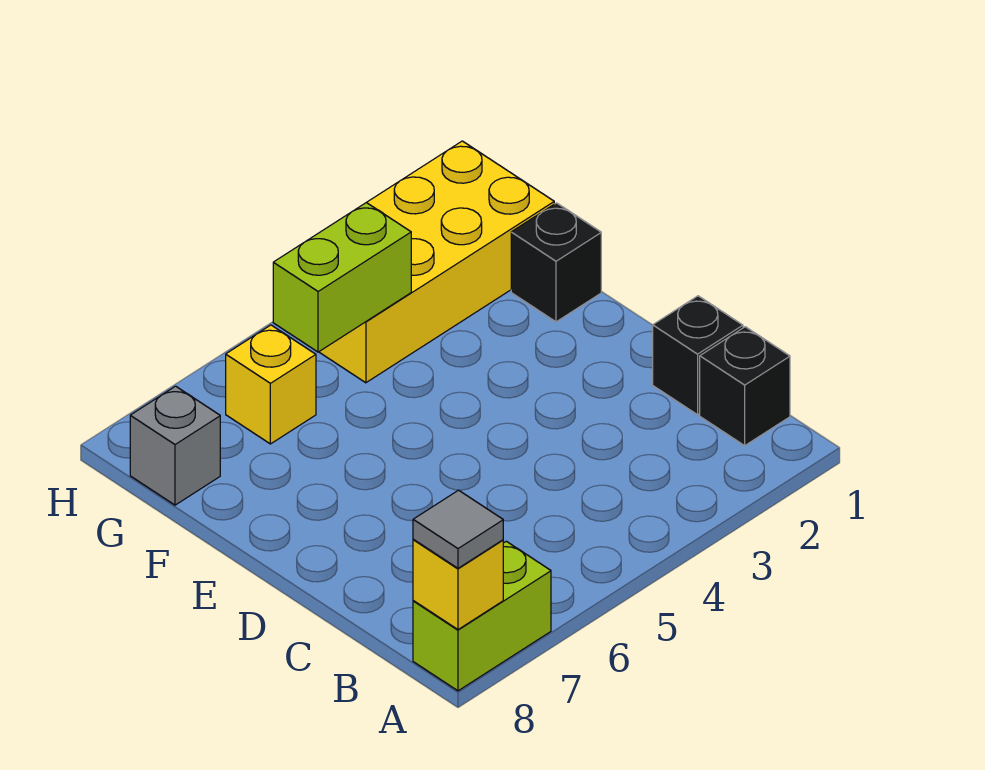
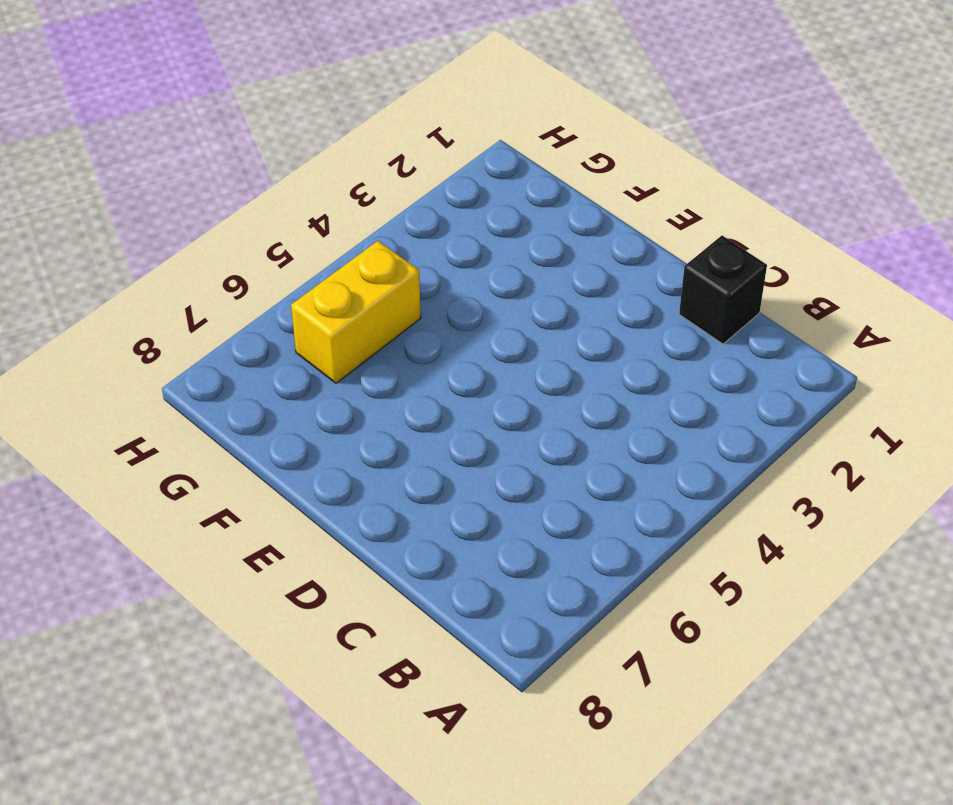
yellow 1x2 brick [291,241,421,383] -> yellow 1x1 brick [226,325,316,444]
none -> lime 1x2 brick [413,541,551,691]
none -> black 1x1 brick [700,327,790,446]

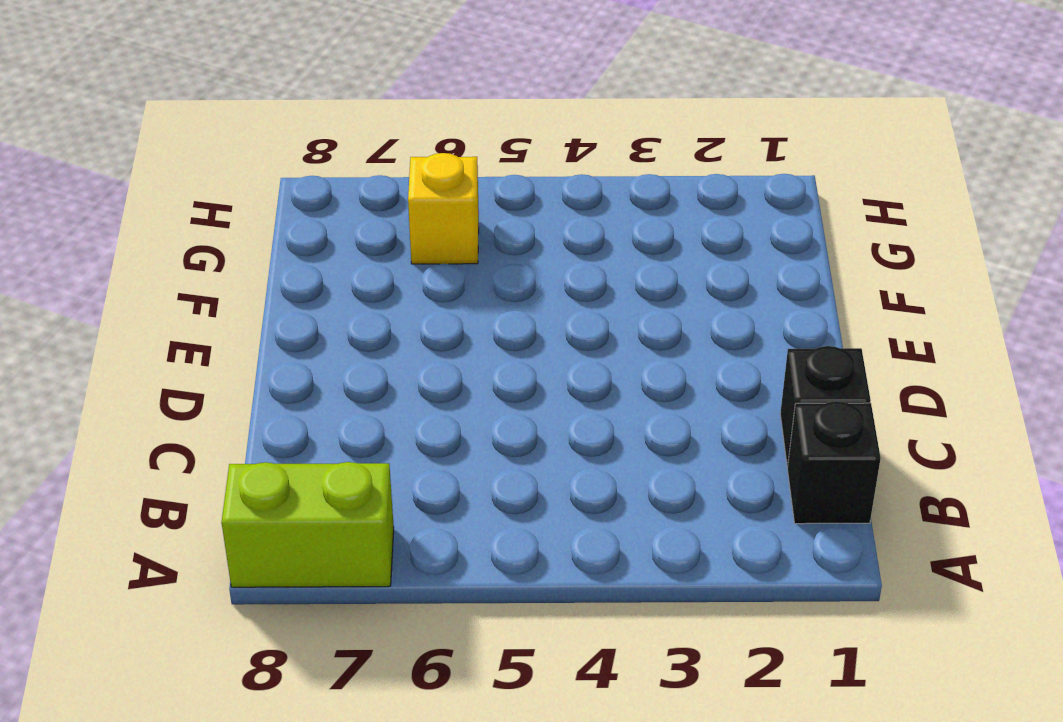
none -> black 1x1 brick [511,203,601,322]
none -> yellow 2x4 brick [319,141,554,383]

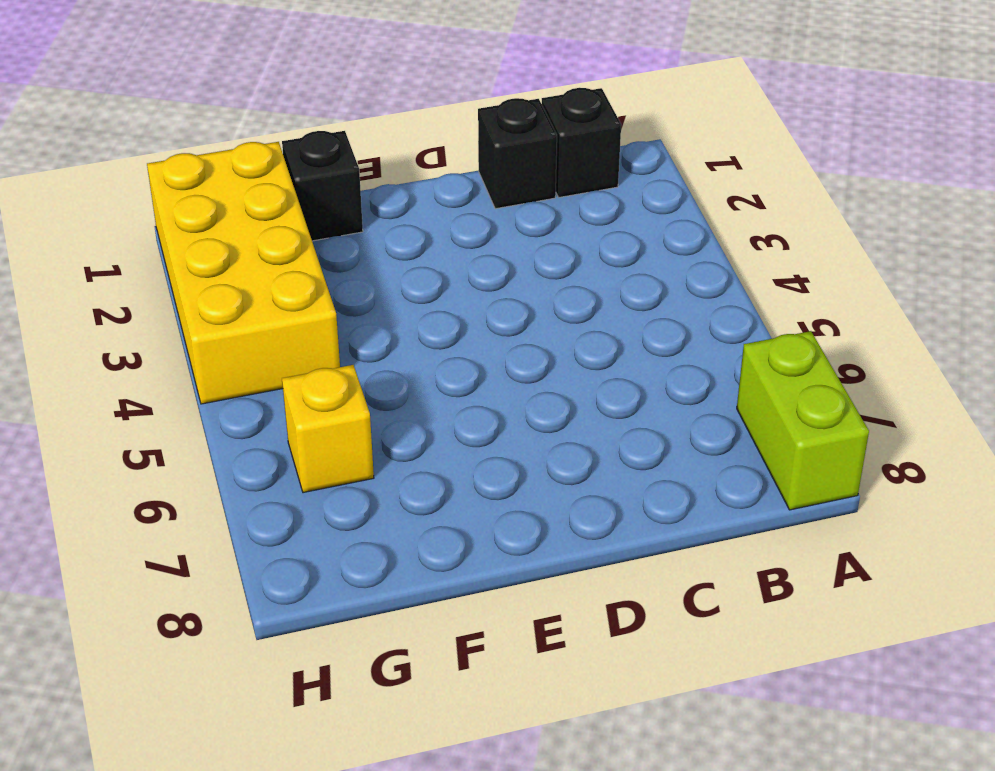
none -> grey 1x1 brick [130,386,220,505]
none -> yellow 1x1 brick [413,539,503,630]

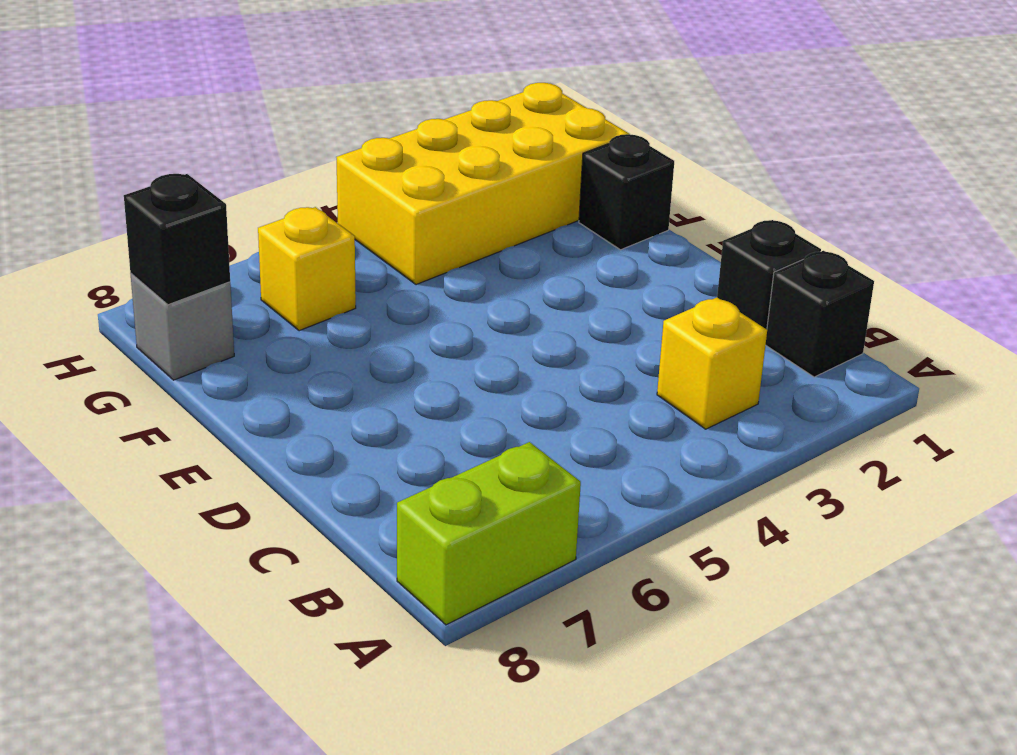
yellow 1x1 brick [657,298,767,429] -> yellow 1x1 brick moved to [413,539,503,630]
black 1x1 brick [124,174,230,305] -> none
none -> lime 1x2 brick [273,203,411,352]
none -> grey 1x1 tile [413,490,503,568]

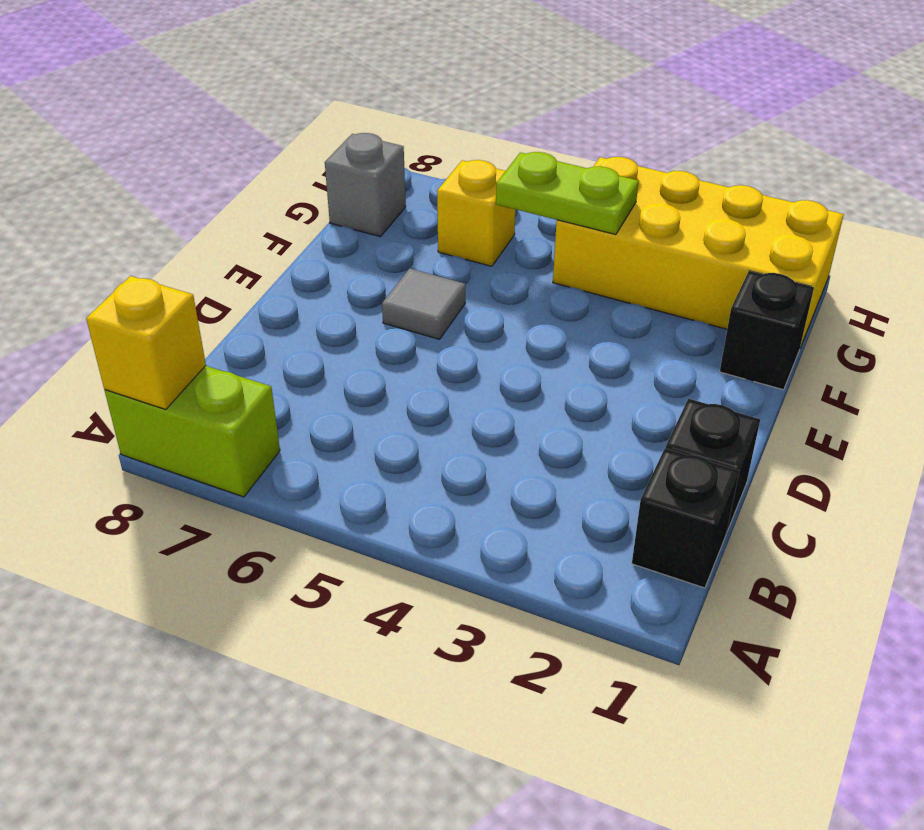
grey 1x1 tile [382,268,465,339] -> grey 1x1 tile moved to [413,490,503,568]
lime 1x2 plate [496,152,638,235] -> lime 1x2 brick [273,203,411,352]

